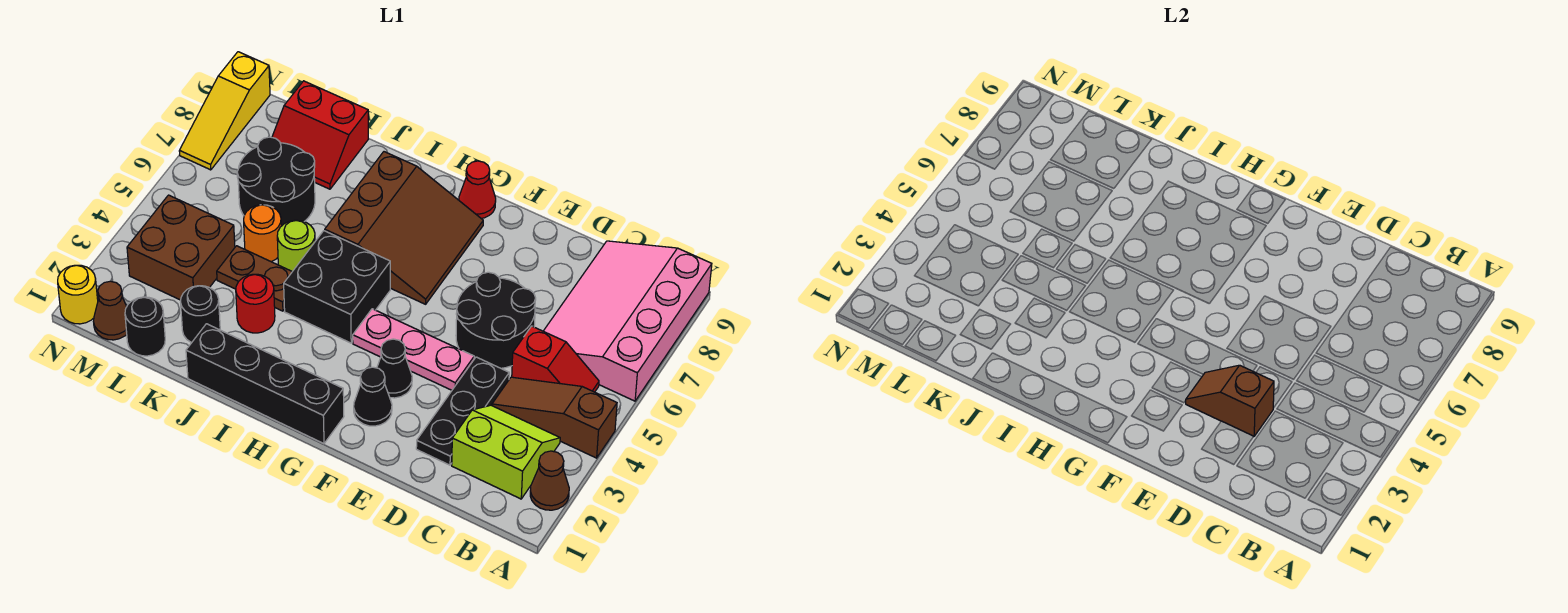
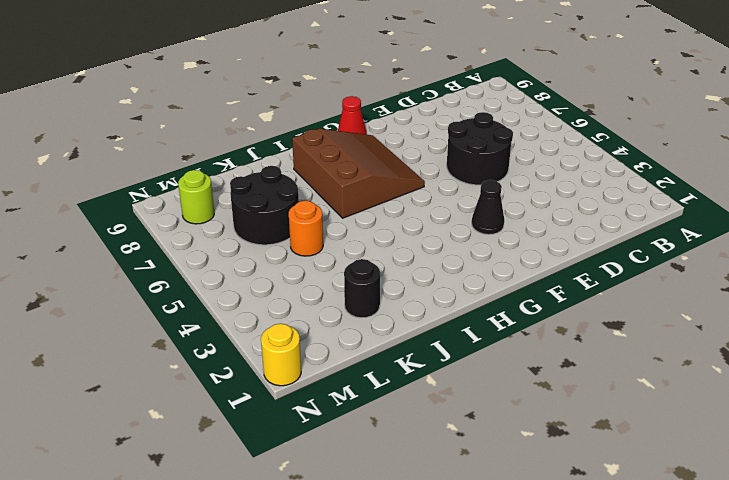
lime 1x1 round brick [178,170,214,224] -> lime 1x1 round brick moved to [277,220,315,272]
none -> brown 1x1 cone [530,451,569,510]
none -> brown 1x3 slope [492,377,617,458]
none -> pink 3x4 slope [544,241,712,401]

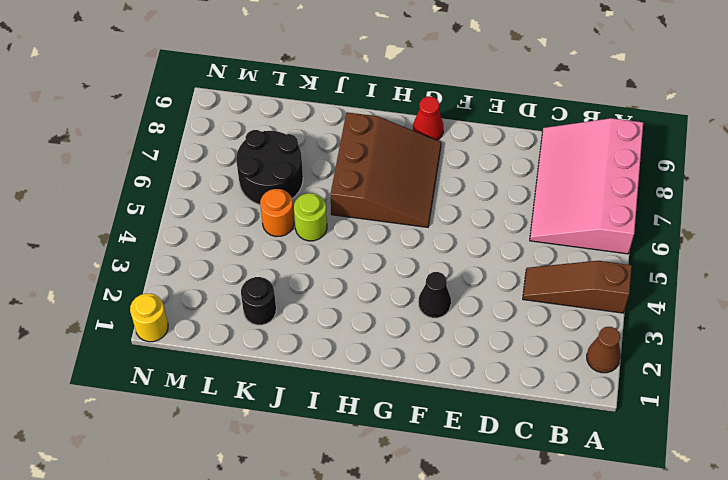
none -> lime 2x2 slope [452,405,560,499]
none -> red 1x2 slope [512,326,599,392]
none -> black 1x3 plate [416,357,509,465]

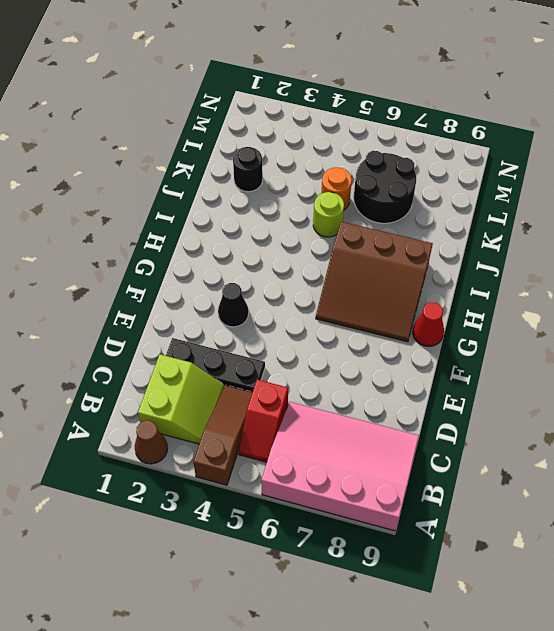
none -> black 2x2 round brick [456,272,536,368]
none -> pink 1x3 plate [353,309,474,390]
none -> black 1x1 cone [354,367,392,426]

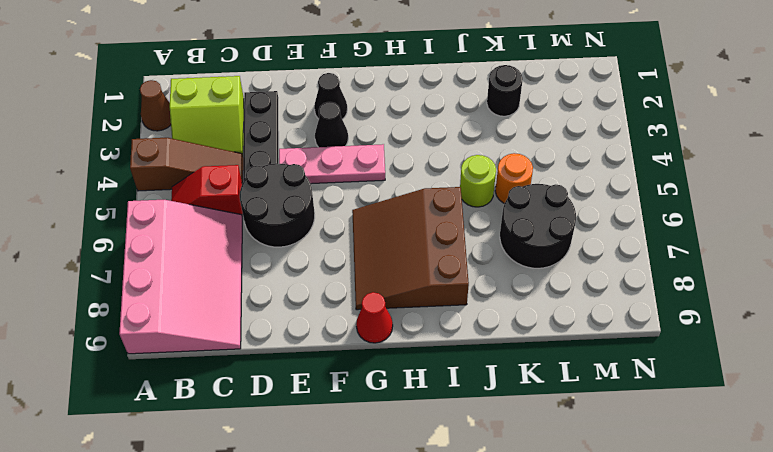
none -> black 1x4 brick [186,324,344,444]
none -> black 2x2 brick [284,231,390,343]
none -> red 1x1 round brick [236,274,275,333]

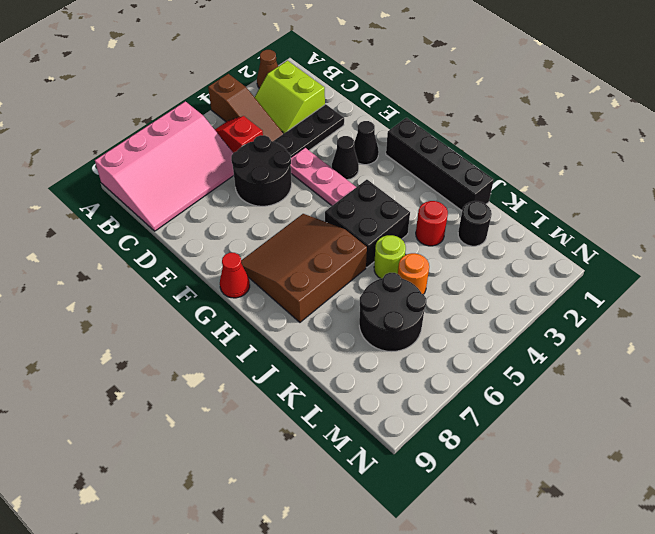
none -> brown 1x2 plate [217,246,292,311]
none -> red 2x2 slope [272,81,368,189]
none -> black 1x1 round brick [125,297,165,356]

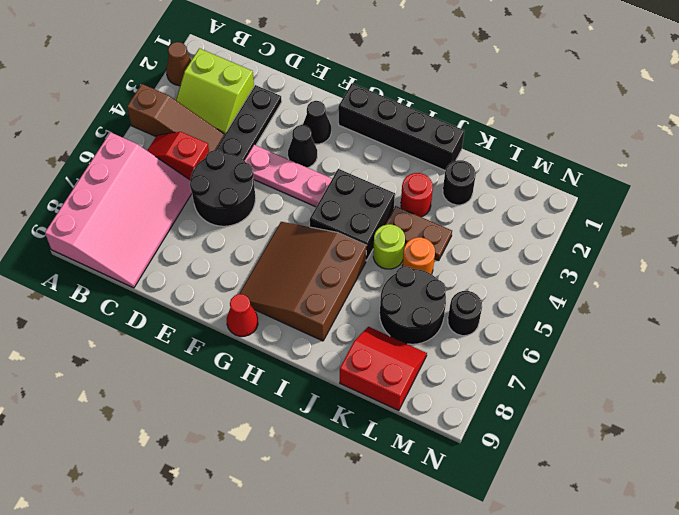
black 1x1 round brick [448,291,482,336] -> black 1x1 round brick moved to [125,297,165,356]
none -> brown 2x2 brick [127,195,235,300]
none -> brown 1x1 cone [93,281,127,340]
none -> yellow 1x1 round brick [58,265,98,324]

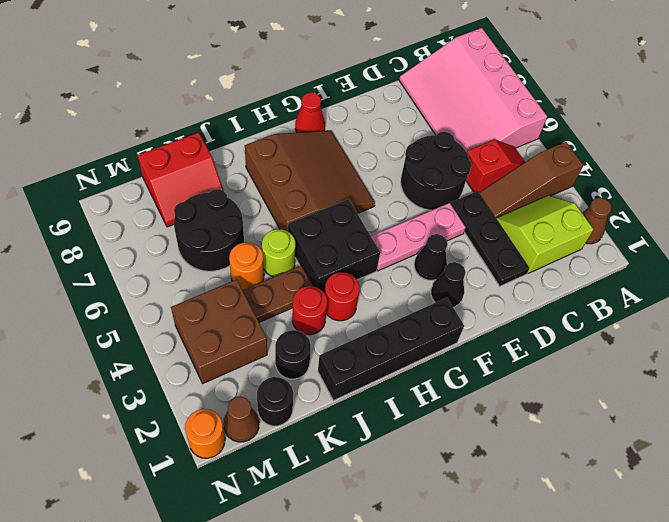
red 1x1 round brick [325,272,359,321] -> none
orange 1x1 round brick [185,409,225,458] -> yellow 1x1 round brick [58,265,98,324]
none -> yellow 1x3 slope [179,52,270,170]
none -> brown 1x2 slope [1186,365,1274,436]

